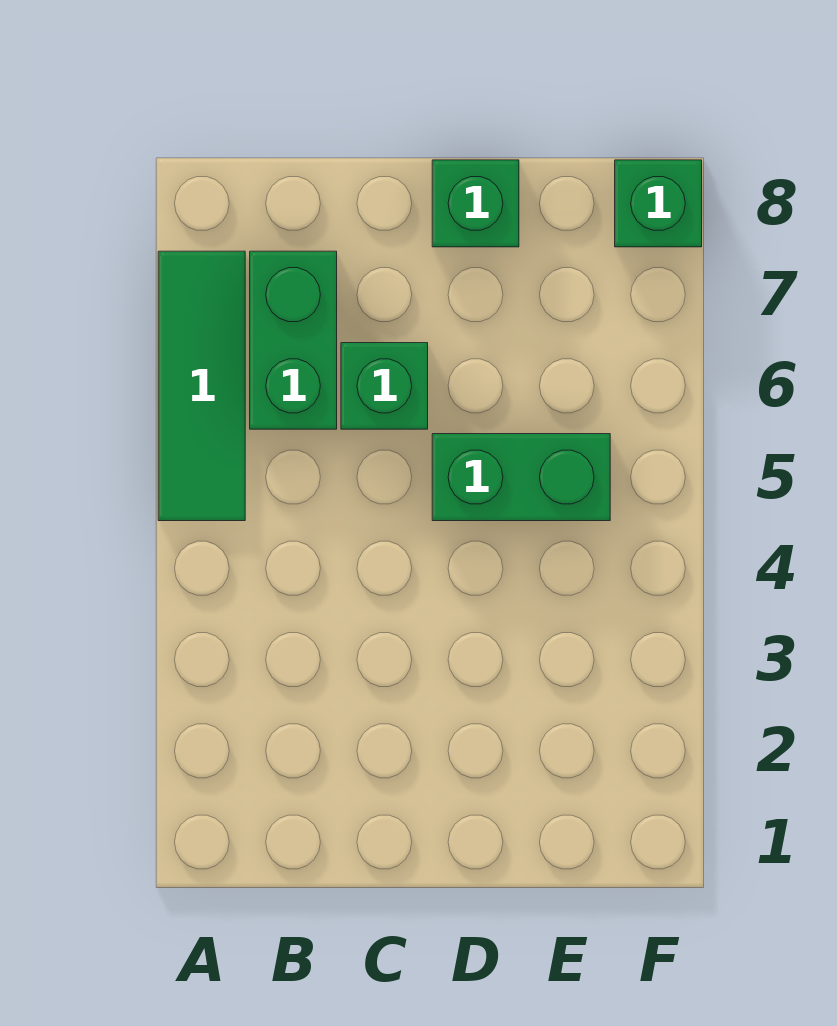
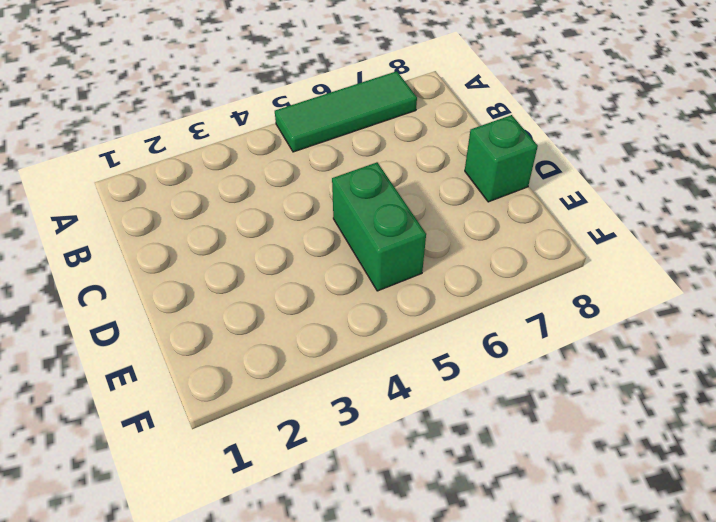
none -> green 1x2 brick [250,251,337,429]
none -> green 1x1 brick [341,343,428,429]

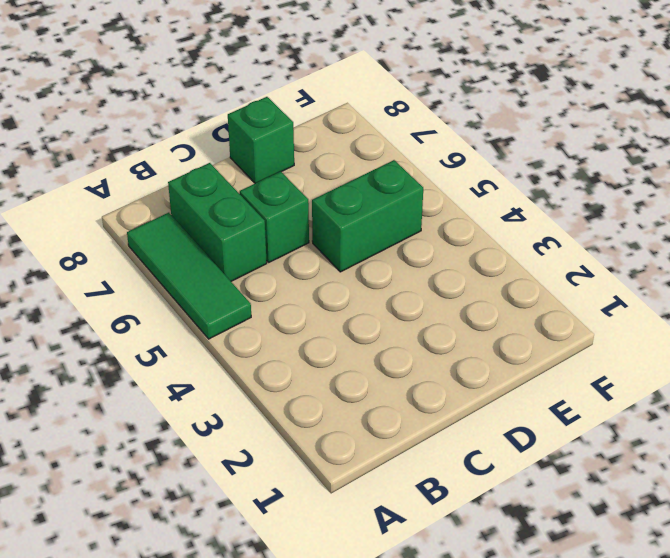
none -> green 1x1 brick [615,160,702,247]

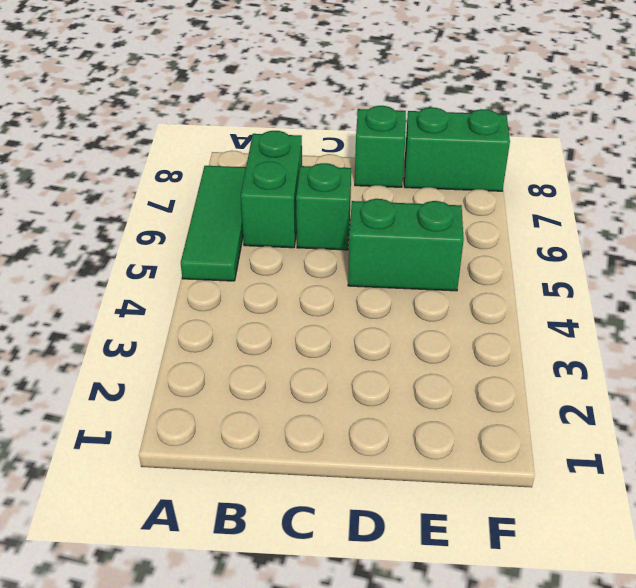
green 1x2 brick [404,107,510,191] -> green 1x1 brick [615,160,702,247]

